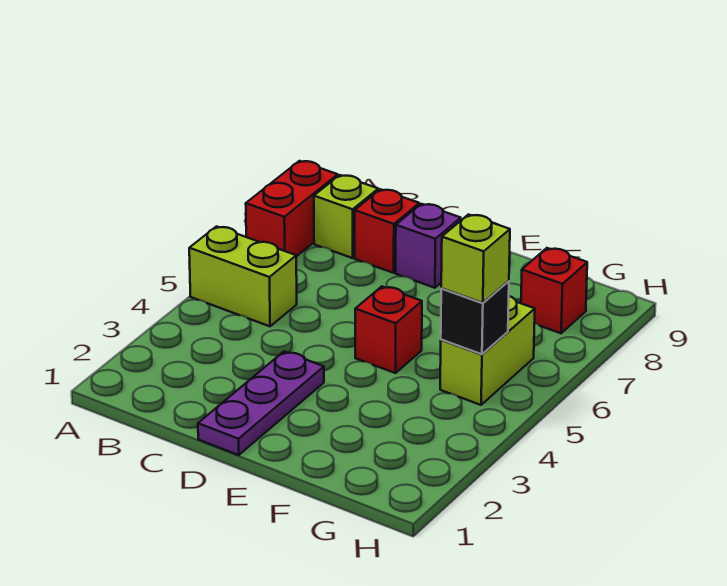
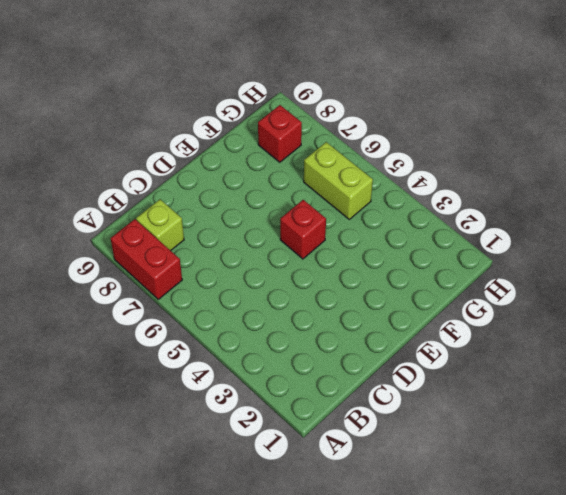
none -> lime 1x2 brick [189,226,297,326]
none -> red 1x1 brick [355,189,419,273]

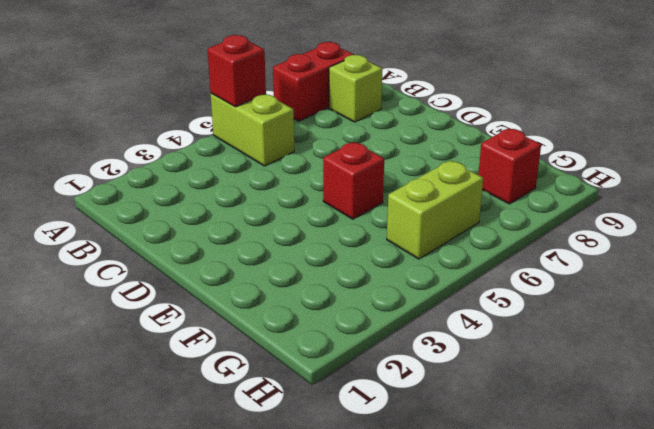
red 1x1 brick [208,35,266,107] -> red 1x1 brick moved to [355,189,419,273]
none -> purple 1x3 plate [198,352,324,455]
none -> purple 1x1 brick [396,204,461,288]

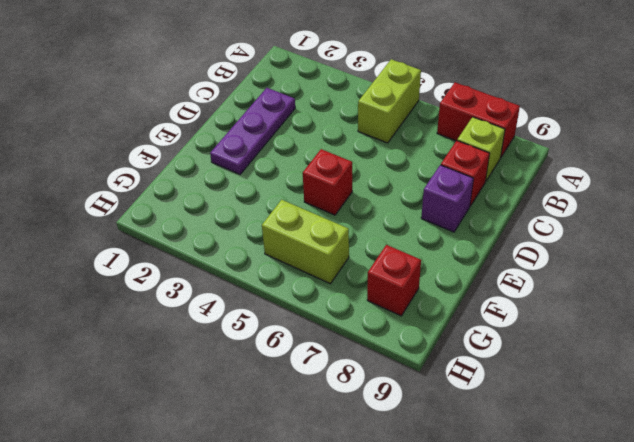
purple 1x3 plate [210,88,295,174] -> purple 1x3 plate turned to [198,352,324,455]
none -> black 1x1 brick [441,281,509,354]
none -> lime 1x1 brick [441,215,510,303]

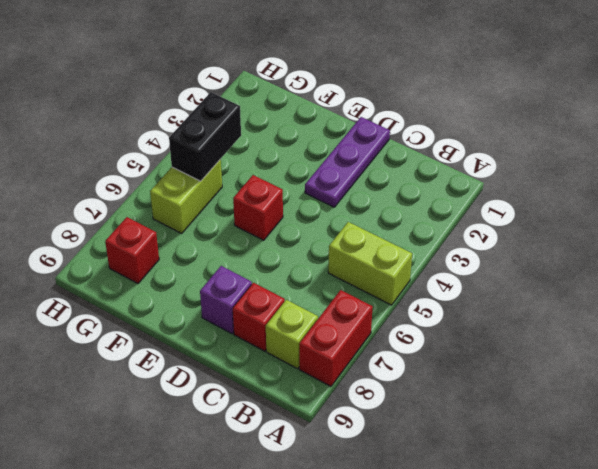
black 1x2 brick [169,92,241,181] -> black 1x1 brick [441,281,509,354]
none -> lime 1x1 brick [441,215,510,303]

